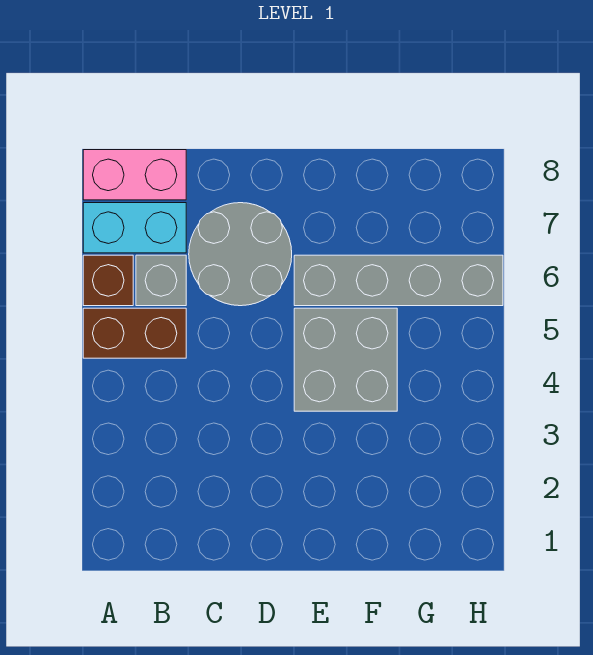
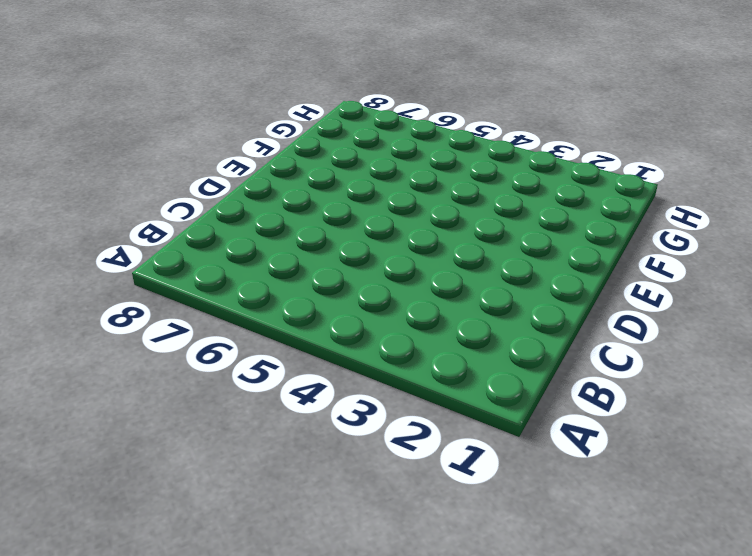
none -> brown 1x2 brick [83,308,186,358]
none -> brown 1x1 brick [83,255,133,306]

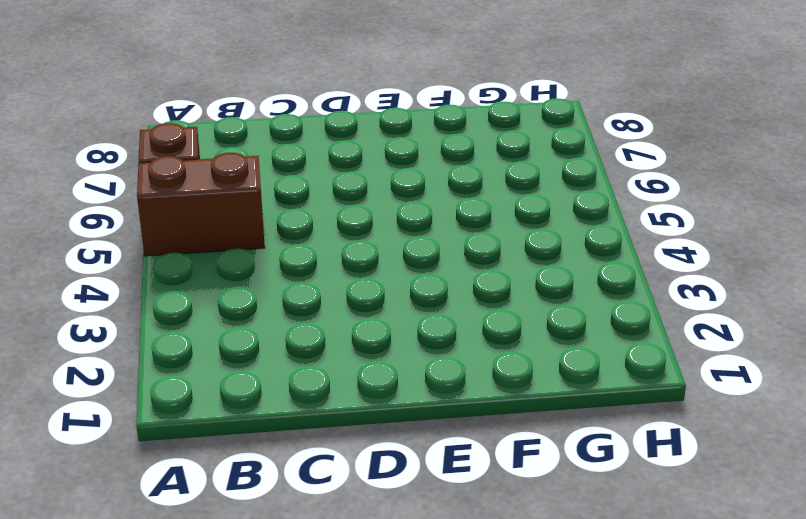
none -> cyan 1x2 brick [83,203,186,253]
none -> pink 1x2 brick [83,150,186,200]

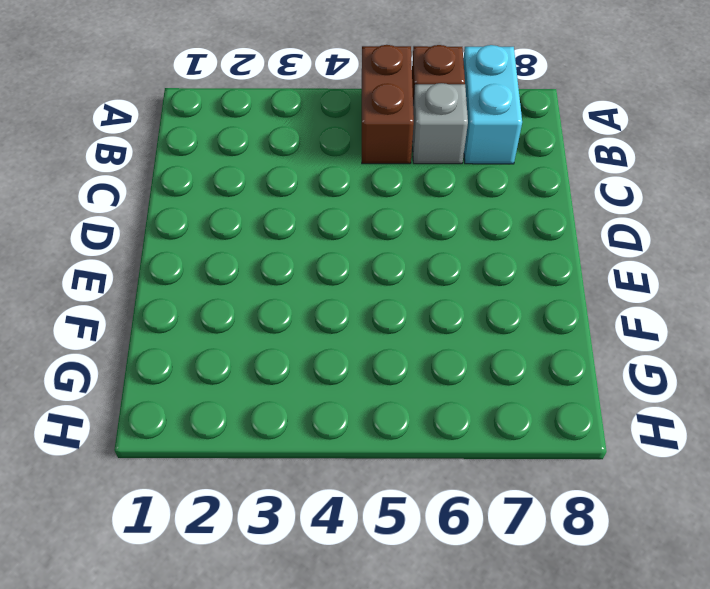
none -> pink 1x2 brick [83,150,186,200]
none -> grey 2x2 round brick [189,203,292,306]

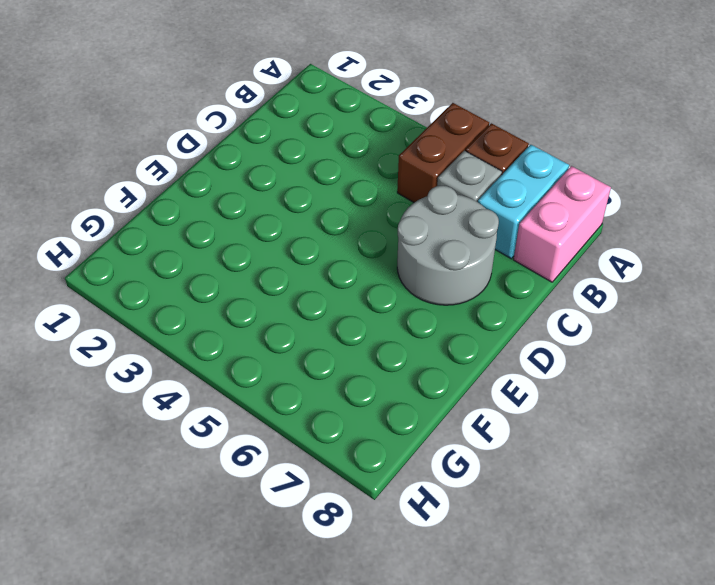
none -> grey 2x2 brick [294,308,397,411]
none -> grey 1x4 brick [294,255,503,306]

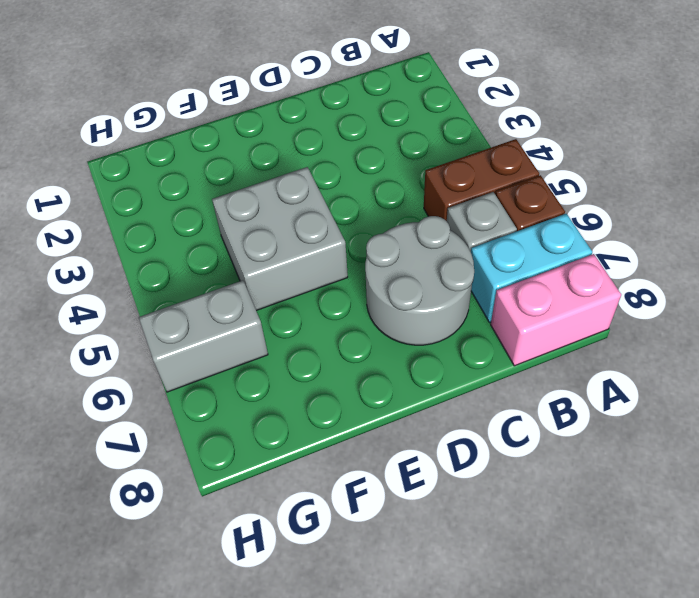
grey 1x2 brick [139,280,268,392] -> grey 1x4 brick [294,255,503,306]

